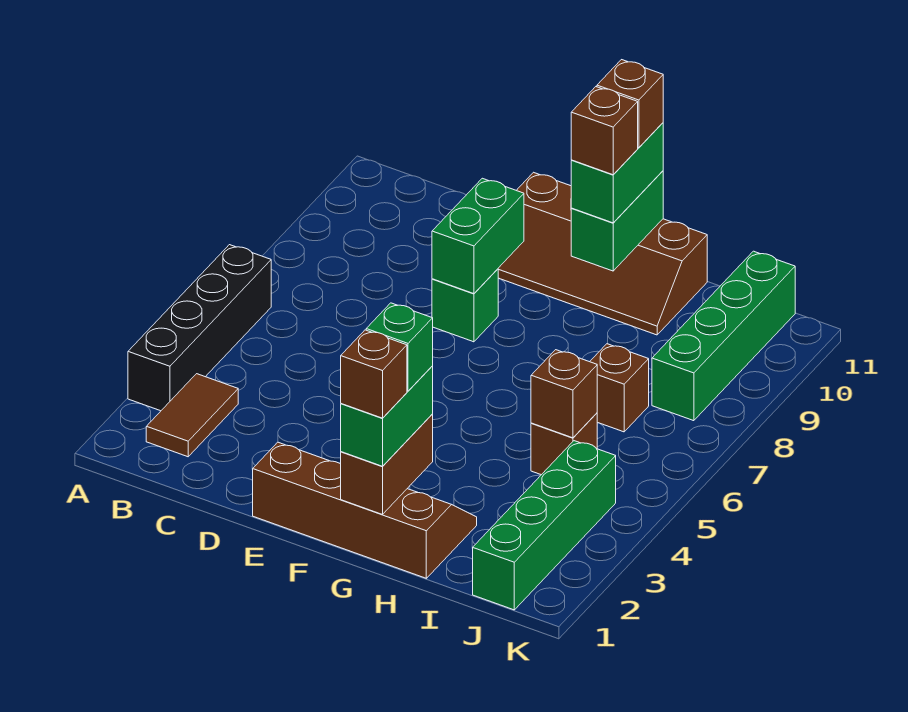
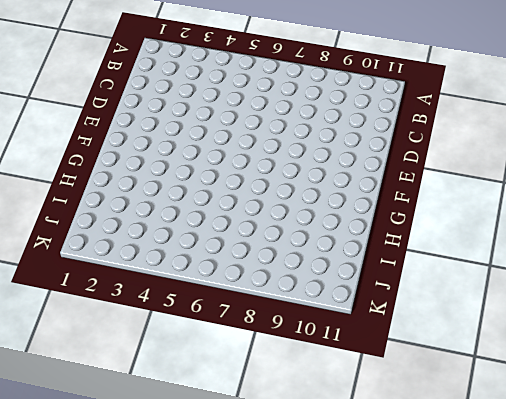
none -> black 1x4 brick [128,245,271,411]
none -> brown 1x2 tile [146,374,238,457]
none -> brown 2x4 slope [253,442,477,578]

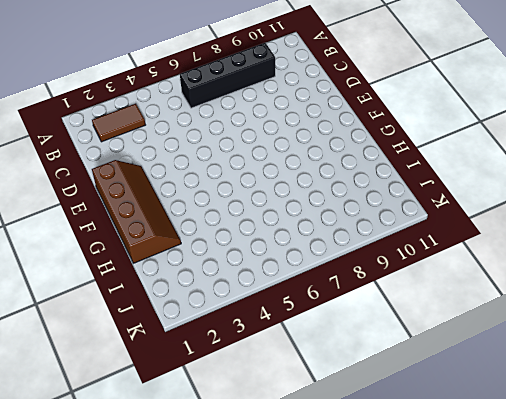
black 1x4 brick [180,43,275,108] -> black 1x4 brick moved to [128,245,271,411]
none -> green 1x1 brick [432,269,498,342]
none -> brown 2x4 slope [498,172,707,335]
none -> brown 1x1 brick [531,413,597,475]

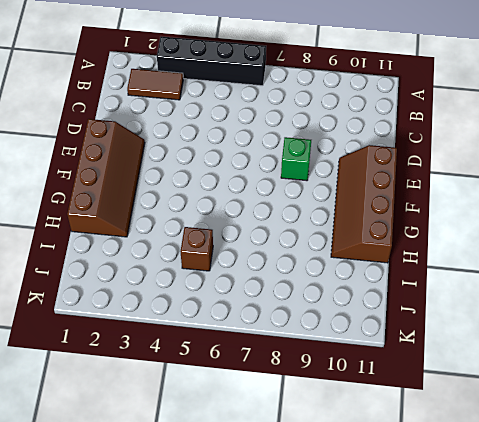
none -> brown 1x1 brick [590,344,649,432]
none -> green 1x4 brick [473,441,616,610]
none -> green 1x4 brick [652,251,795,421]

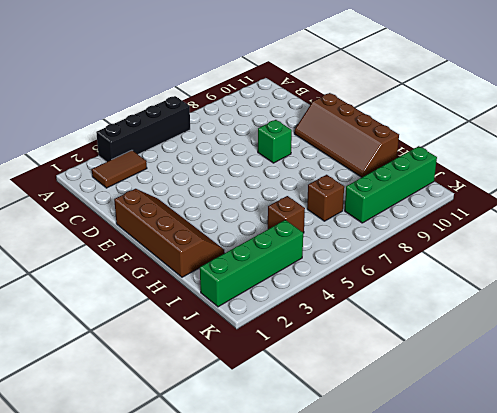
none -> green 1x2 brick [432,178,524,294]
none -> brown 1x2 brick [341,414,433,515]
none -> green 1x2 brick [571,171,663,271]

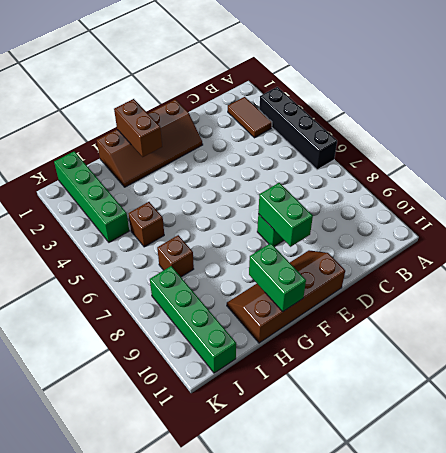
none -> brown 1x1 brick [531,350,597,438]
none -> green 1x2 brick [341,366,433,466]
none -> green 1x2 brick [571,123,663,223]

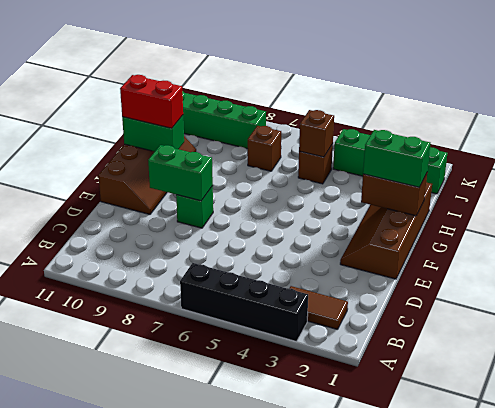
red 1x2 brick [120,75,183,128] -> green 1x2 brick [571,123,663,223]
none -> brown 1x1 brick [341,330,407,418]
none -> green 1x1 brick [366,303,433,391]
none -> brown 1x1 brick [571,87,638,175]

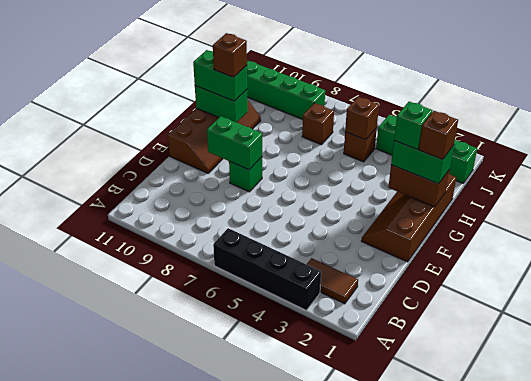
none -> brown 1x1 brick [597,60,663,148]

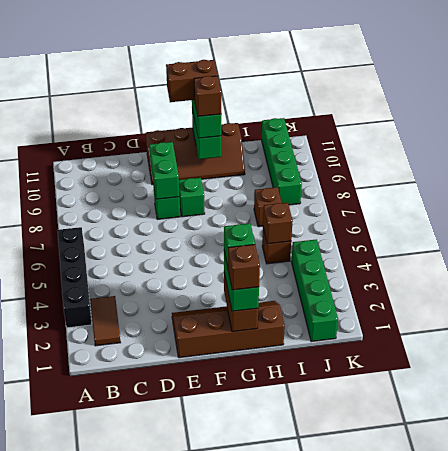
green 1x1 brick [179,178,205,217] -> none
brown 1x2 brick [166,60,218,102] -> brown 1x1 brick [597,60,663,148]

